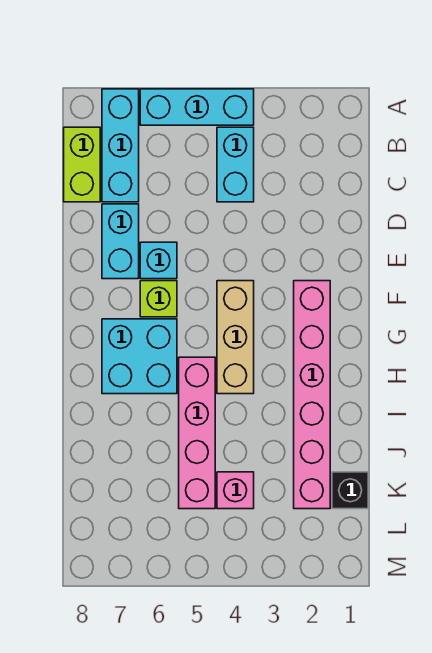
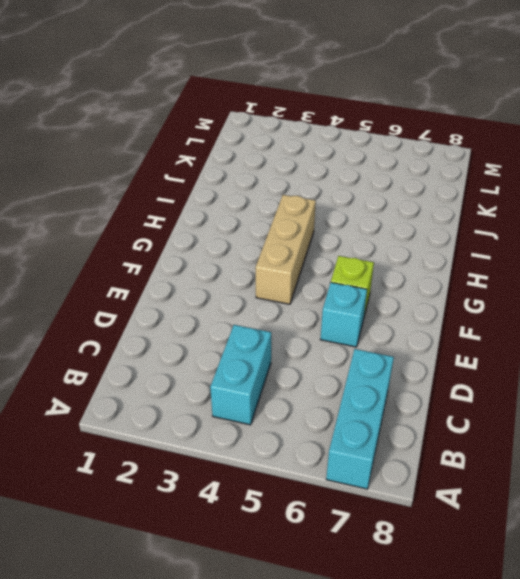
none -> cyan 1x3 brick [140,89,254,125]
none -> lime 1x2 brick [64,127,100,202]
none -> cyan 1x2 brick [102,204,139,279]

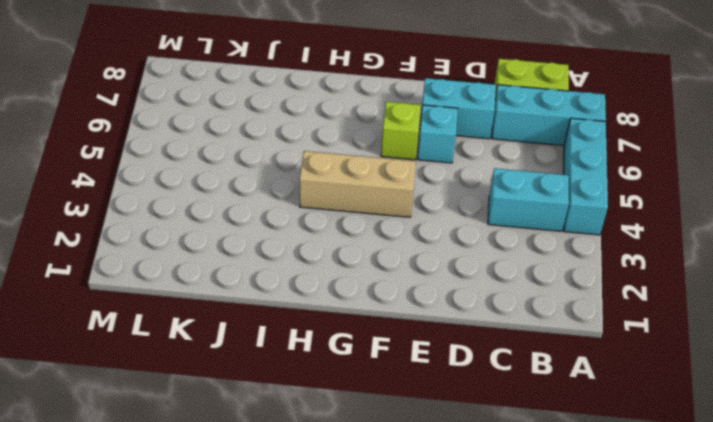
none -> pink 1x6 brick [294,281,330,509]
none -> cyan 2x2 brick [102,319,177,394]
none -> pink 1x4 brick [179,357,215,509]

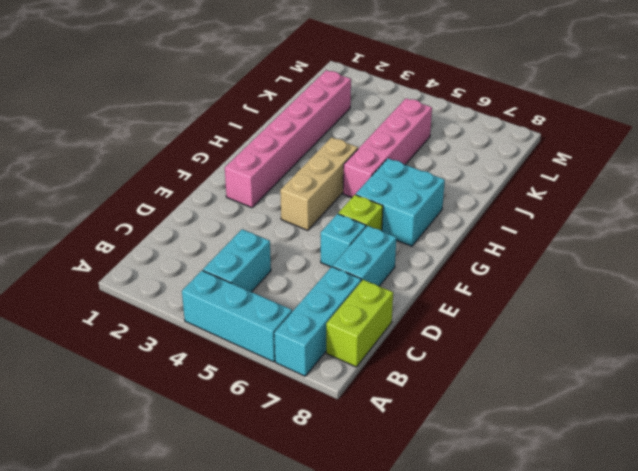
none -> black 1x1 brick [332,472,368,509]
none -> pink 1x1 brick [217,472,254,509]

